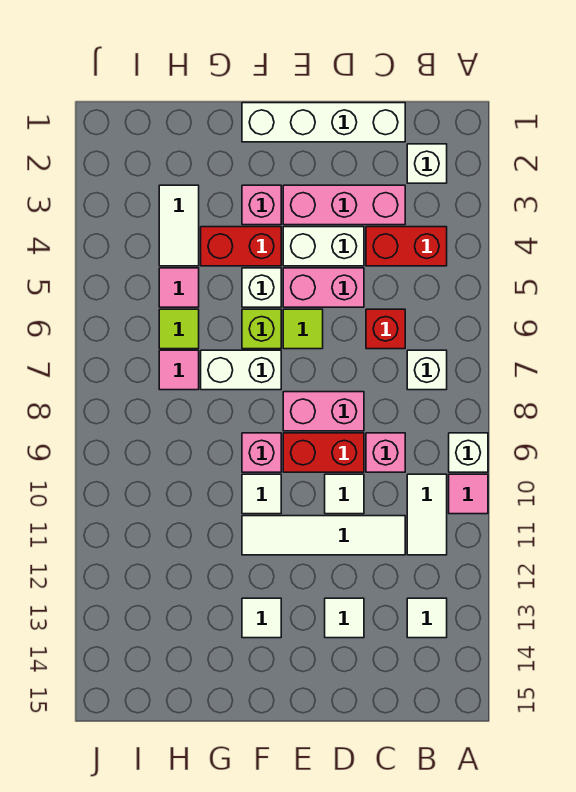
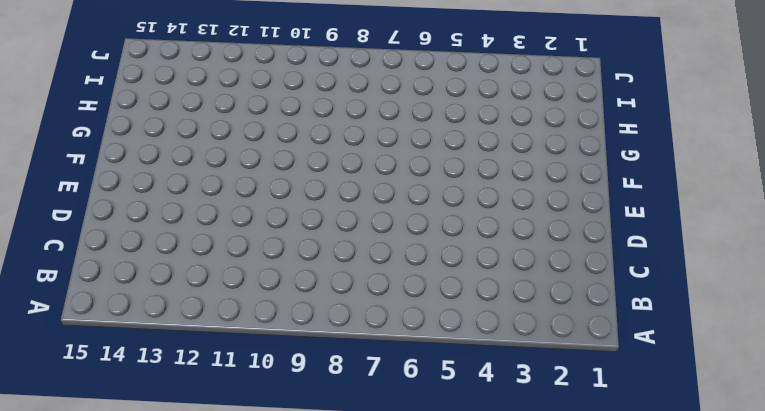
none -> white 1x1 brick [449,433,488,472]
none -> pink 1x1 tile [449,474,488,514]
none -> white 1x1 brick [407,144,447,183]
none -> red 1x2 brick [366,227,447,266]

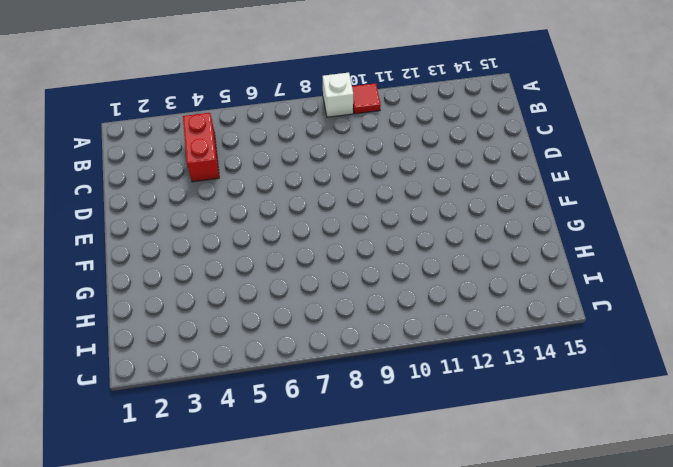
red 1x1 tile [352,83,381,114] -> pink 1x1 tile [449,474,488,514]
none -> white 1x1 brick [407,144,447,183]
none -> white 1x1 brick [407,350,447,390]
none -> white 1x2 tile [407,474,447,555]
none -> white 1x1 tile [407,598,447,638]

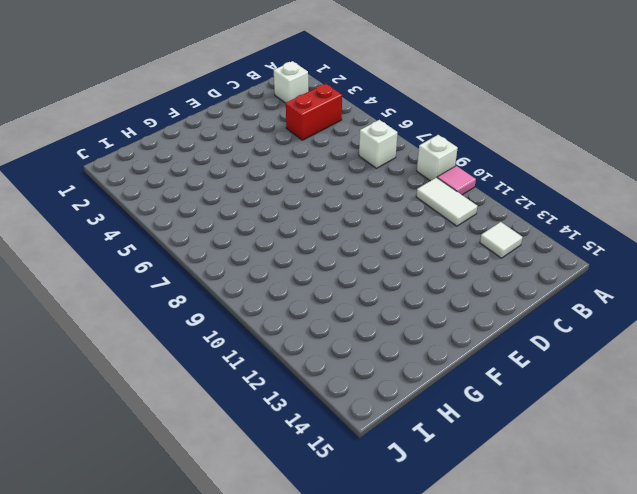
none -> white 1x4 brick [242,103,405,142]
none -> pink 1x3 brick [283,185,405,225]
none -> red 1x1 brick [366,309,405,349]
none -> pink 1x1 brick [366,433,405,472]

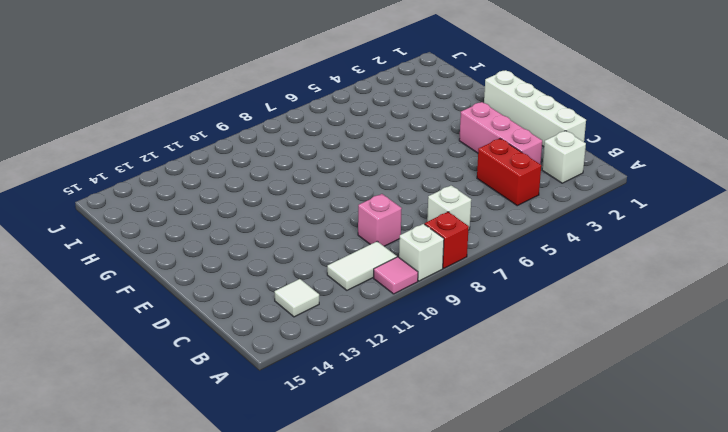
red 1x1 brick [425,212,469,268] -> red 1x1 brick moved to [366,309,405,349]
none -> white 1x4 tile [242,516,405,555]
none -> white 1x2 brick [283,227,364,266]
none -> pink 1x2 brick [283,268,364,307]
none -> pink 1x2 brick [283,392,364,431]

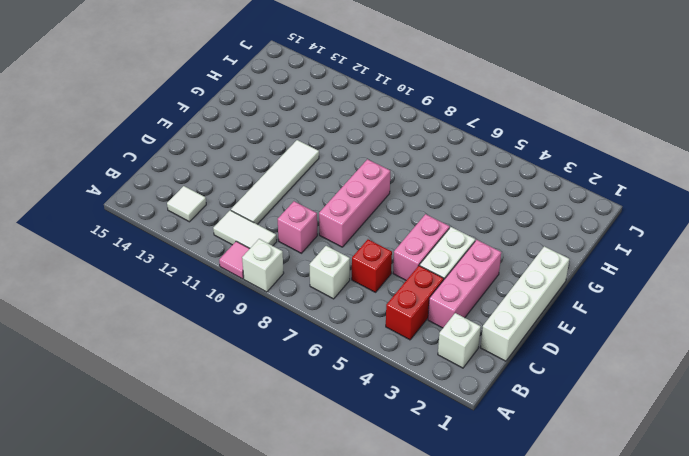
pink 1x3 brick [319,159,390,247] -> pink 1x2 brick [283,392,364,431]
none -> red 1x2 brick [283,433,364,472]
none -> white 1x1 tile [325,474,364,514]
none -> white 1x1 tile [325,598,364,638]
none -> lime 1x1 tile [283,309,323,349]

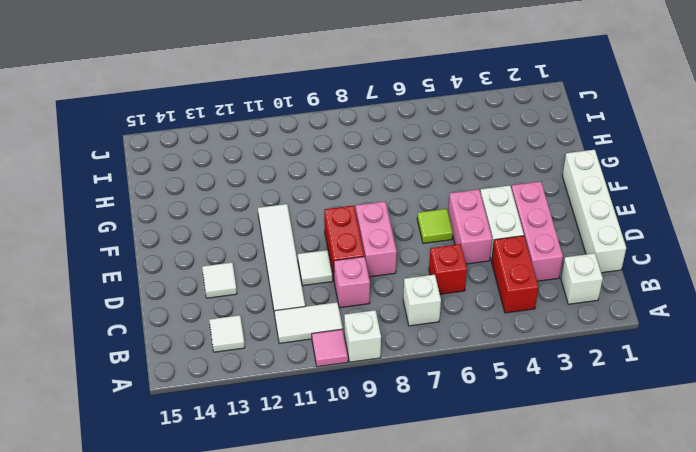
none -> pink 1x1 brick [242,185,281,225]
none -> red 1x2 brick [201,227,281,266]
none -> white 1x1 brick [242,268,281,307]
none -> lime 1x1 brick [242,309,281,349]

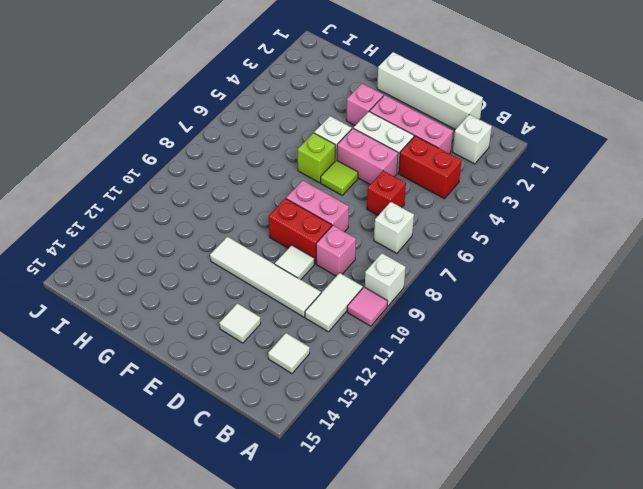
none -> red 1x2 brick [201,227,281,266]
none -> white 1x2 brick [201,350,281,390]
none -> pink 1x1 brick [242,433,281,472]
none -> white 1x1 tile [242,474,281,514]

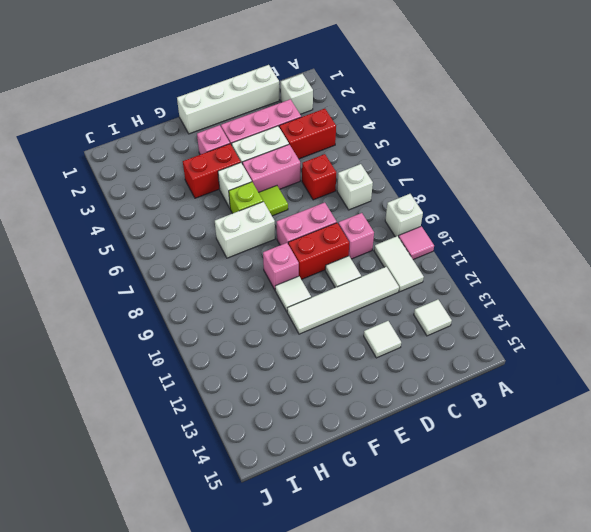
none -> white 1x1 tile [242,598,281,638]
none -> white 1x2 tile [159,185,199,266]
none -> pink 1x1 tile [159,268,199,307]
none -> lime 1x1 tile [159,309,199,349]

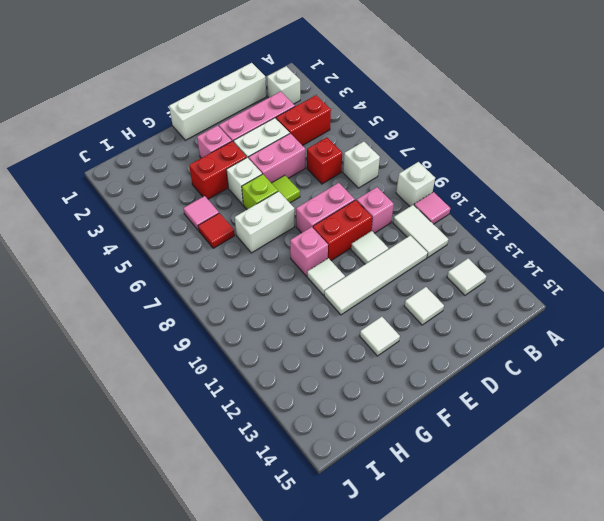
red 1x1 tile [198,213,235,248] -> lime 1x1 tile [159,309,199,349]
none -> white 1x2 tile [159,185,199,266]
none -> pink 1x1 tile [159,350,199,390]

